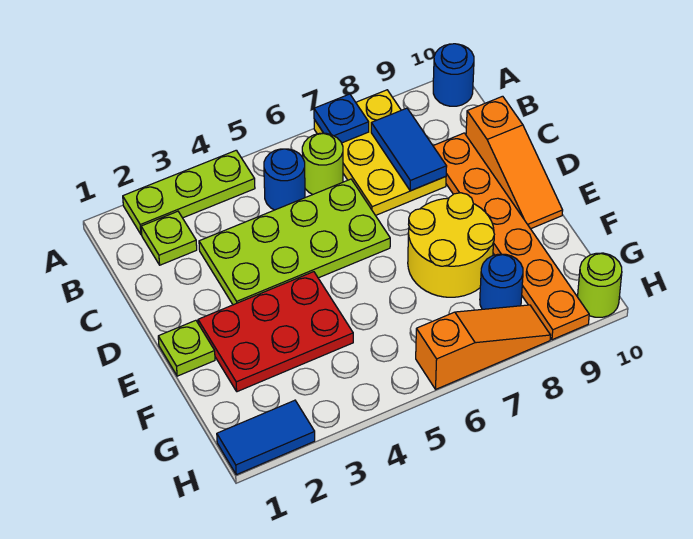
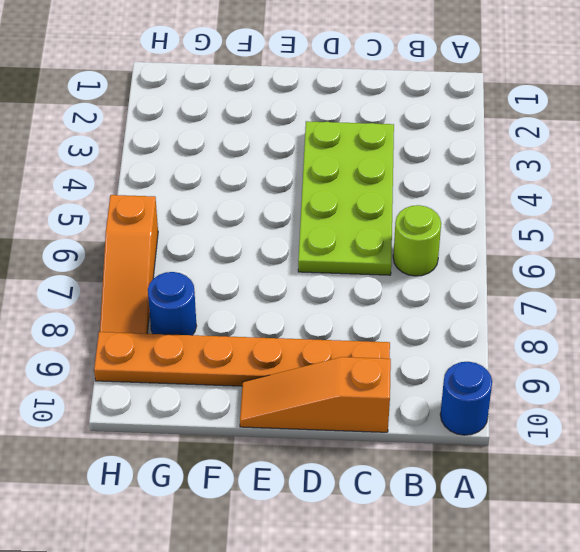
none -> lime 1x3 plate [123,150,255,235]
none -> yellow 2x3 plate [314,90,446,215]
none -> lime 1x1 plate [141,211,197,265]

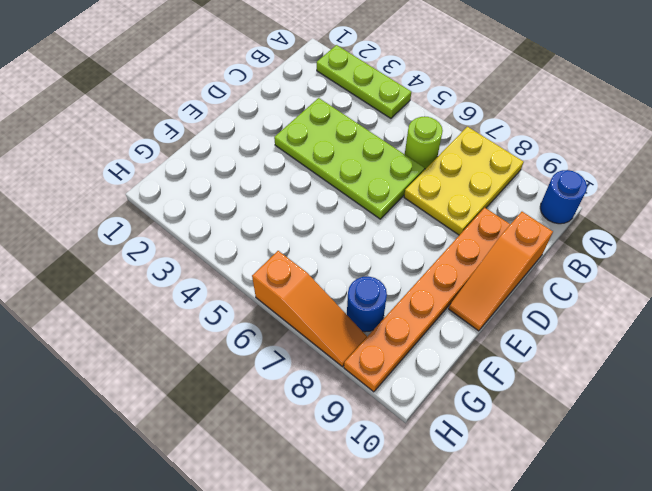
none -> lime 1x1 plate [141,211,197,265]
none -> blue 1x1 round brick [264,149,305,210]
none -> lime 1x1 plate [158,320,215,376]

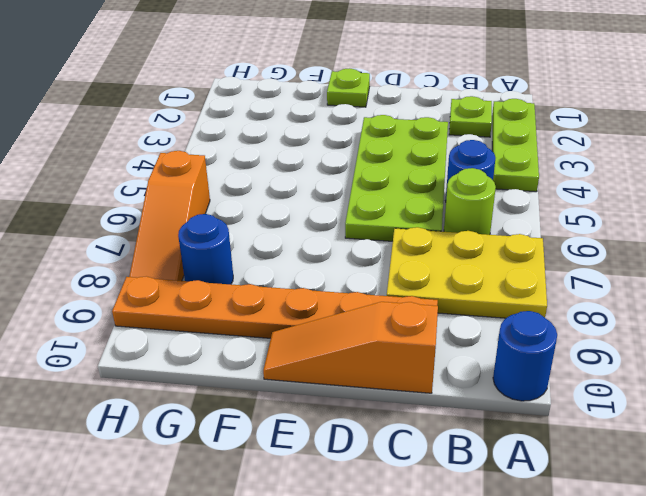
none -> red 2x3 plate [198,272,353,392]
none -> yellow 2x2 round brick [408,193,494,297]
none -> blue 1x2 tile [217,400,315,475]

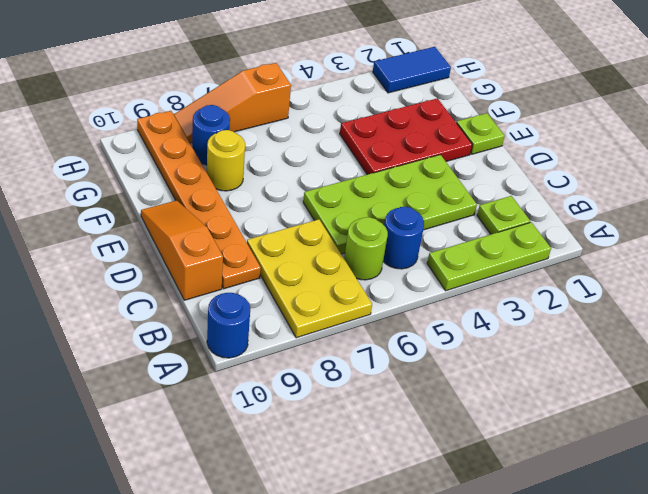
yellow 1x1 round brick [207,130,245,191] -> yellow 2x2 round brick [408,193,494,297]
none -> lime 1x1 round brick [578,253,622,317]
none -> blue 1x1 plate [314,94,369,143]
none -> blue 1x2 tile [371,108,447,191]

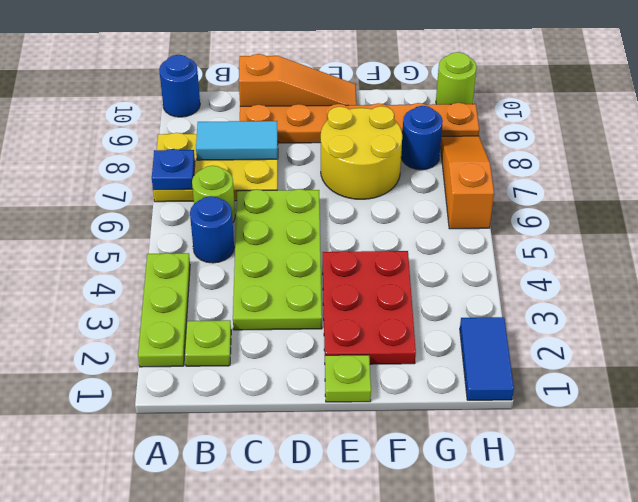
cyan 1x2 tile [196,121,278,160] -> blue 1x2 tile [371,108,447,191]

